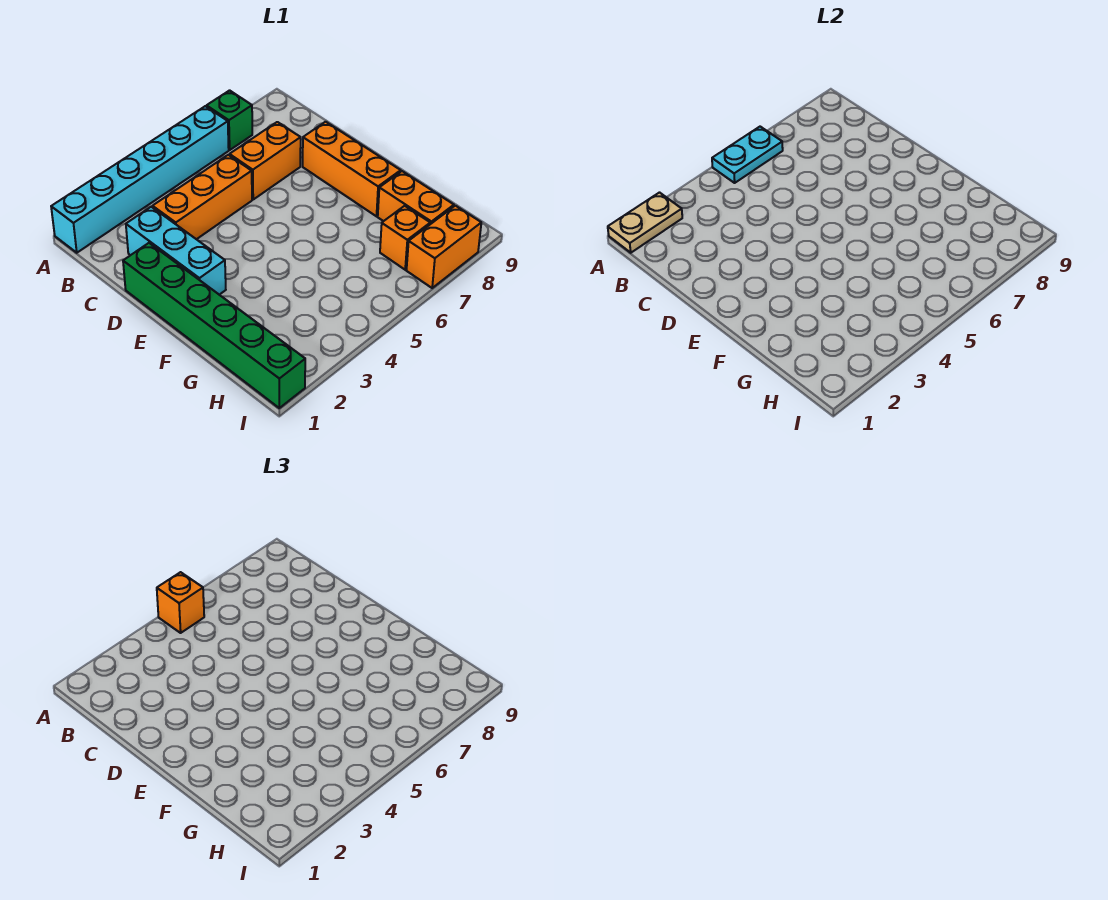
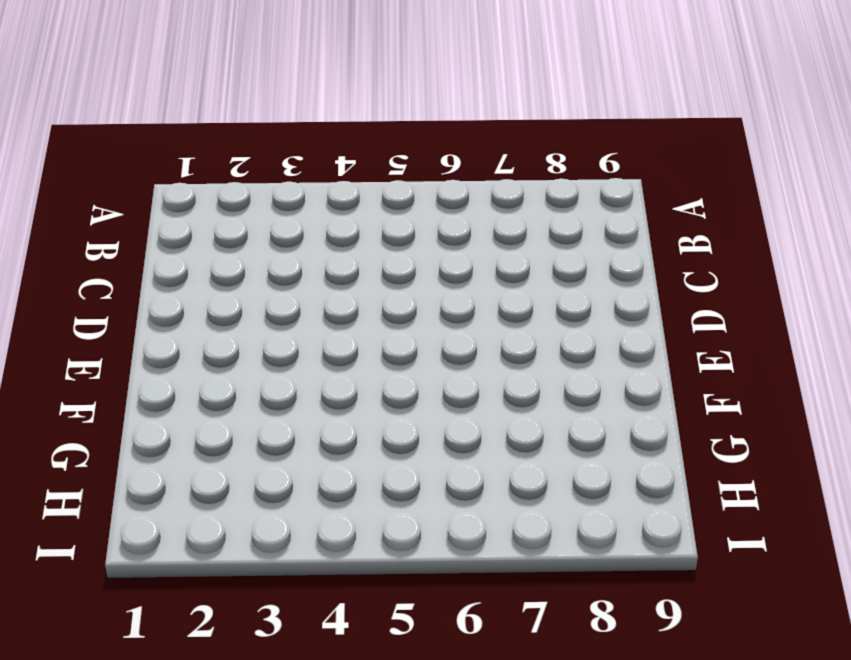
none -> cyan 1x6 brick [51,106,229,253]
none -> green 1x1 brick [207,90,252,150]
none -> cyan 1x3 brick [126,207,226,295]

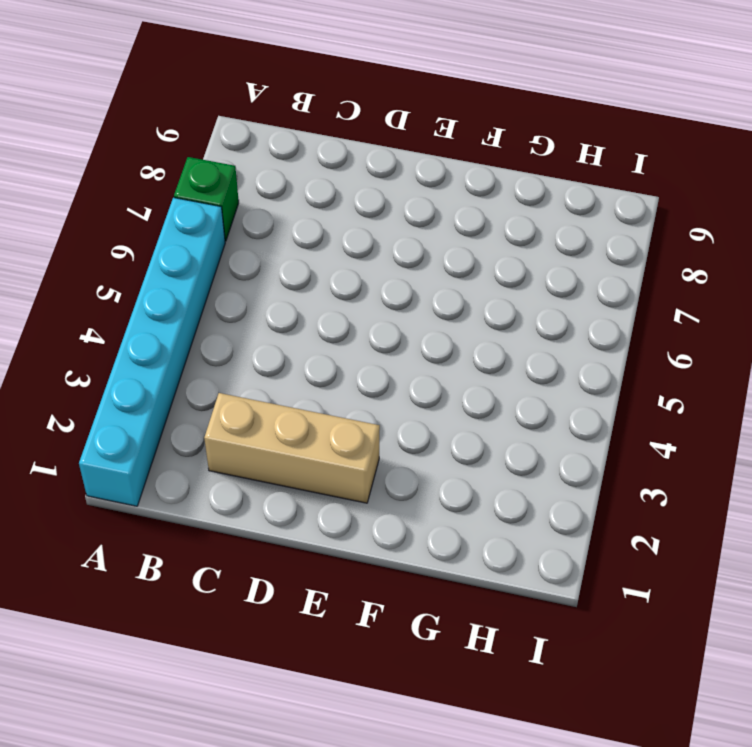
tan 1x3 brick [204,393,380,503] -> cyan 1x3 brick [126,207,226,295]
none -> orange 1x3 brick [153,155,252,239]
none -> orange 1x2 brick [230,122,301,199]
none -> green 1x6 brick [123,243,305,408]

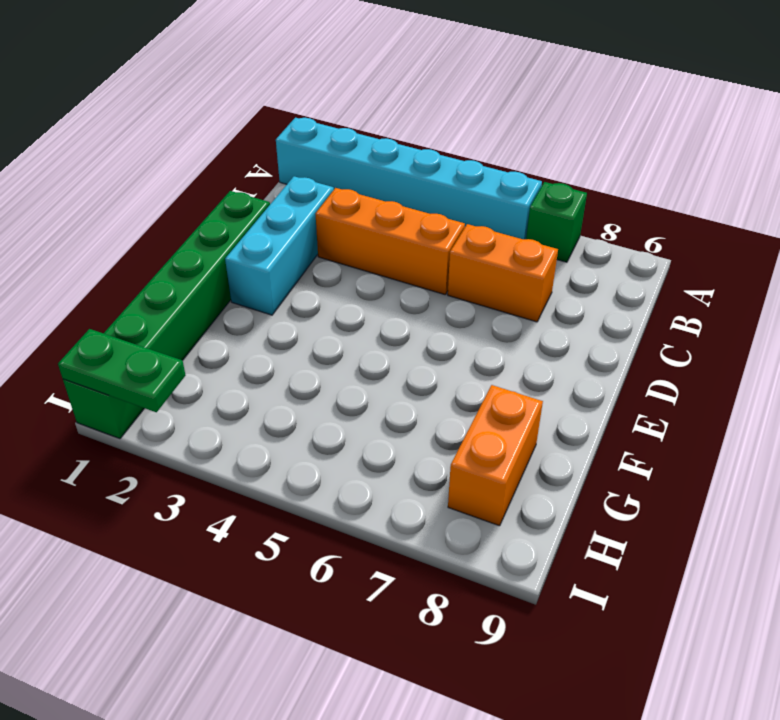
green 1x2 plate [58,329,186,412] -> none
none -> orange 1x3 brick [303,122,401,216]
none -> orange 1x1 brick [380,206,430,270]
none -> orange 1x2 brick [407,206,481,288]

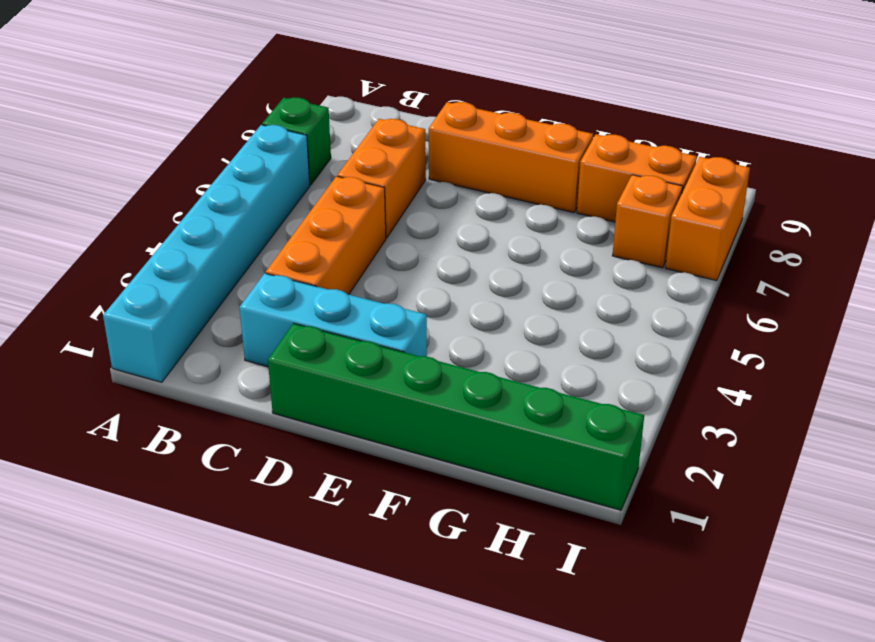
none -> tan 1x2 plate [608,193,682,253]
none -> cyan 1x2 plate [712,127,783,183]
none -> orange 1x1 brick [157,572,204,633]

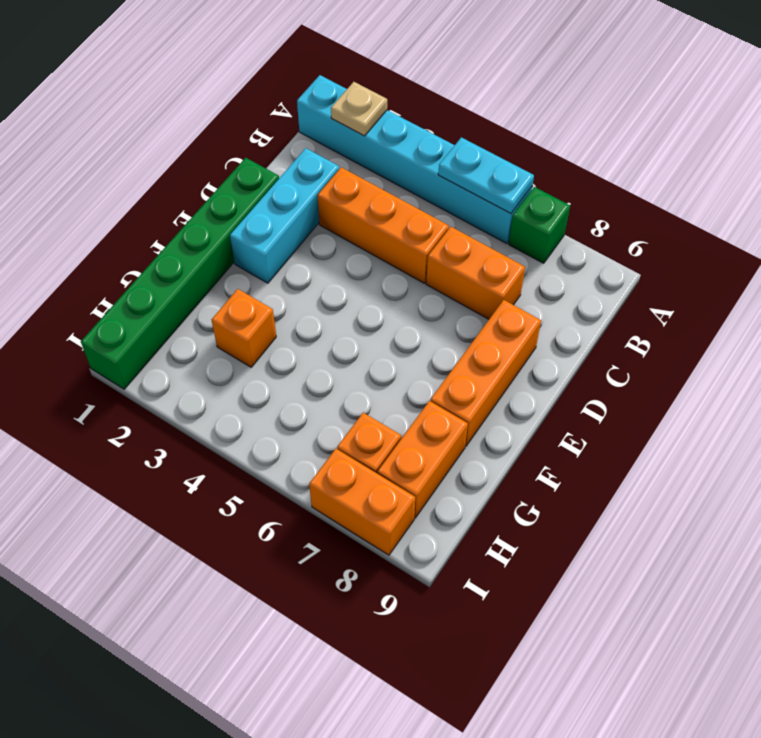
tan 1x1 plate [331,82,387,136] -> tan 1x2 plate [608,193,682,253]
orange 1x1 brick [211,289,276,367] -> orange 1x1 brick moved to [157,572,204,633]

